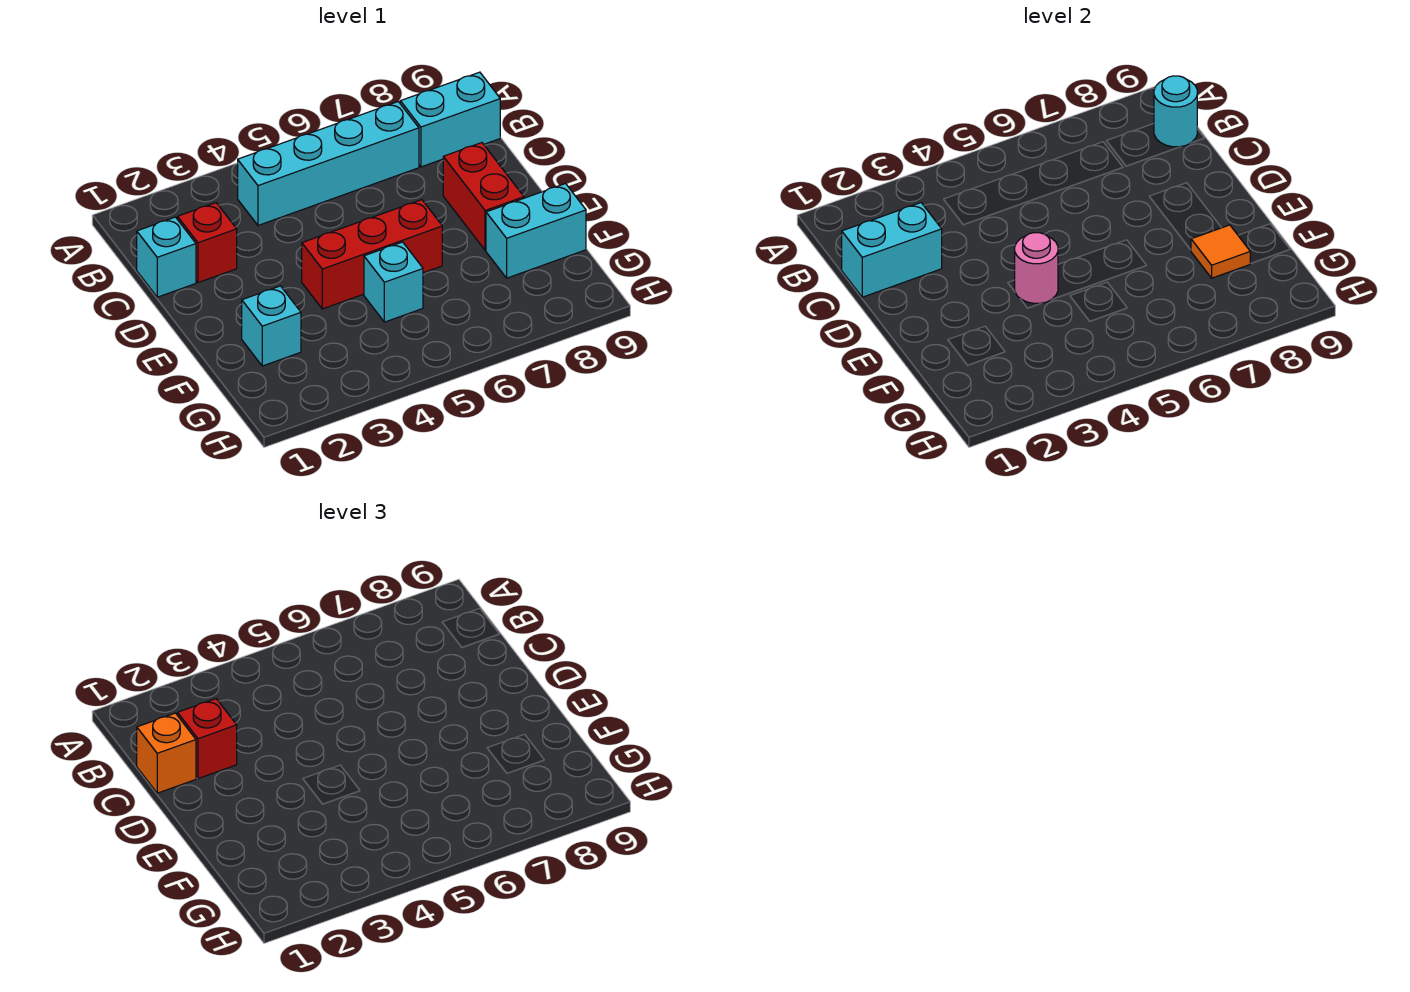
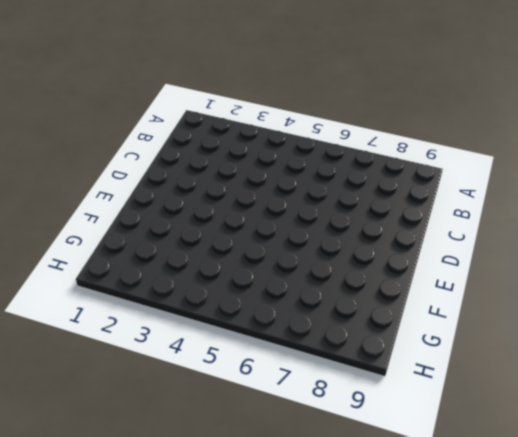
none -> cyan 1x4 brick [238,102,419,225]
none -> cyan 1x2 brick [400,72,500,167]
none -> cyan 1x1 brick [137,217,196,297]

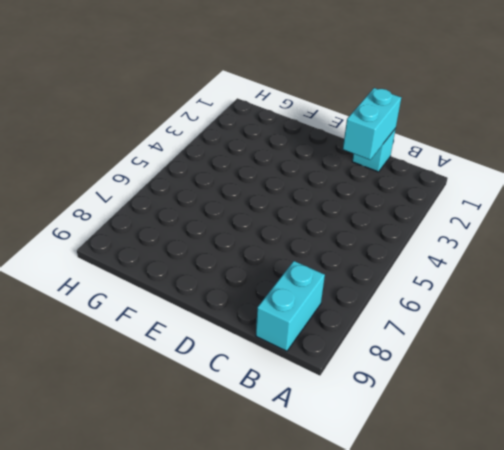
none -> cyan 1x4 brick [238,102,419,225]
none -> red 1x1 brick [178,203,237,283]
none -> red 1x2 brick [443,143,524,250]

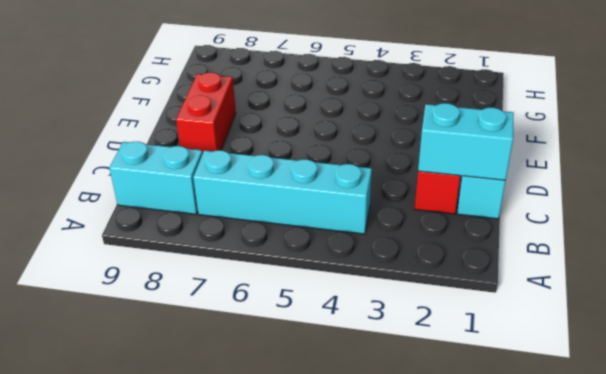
none -> red 1x3 brick [302,200,442,309]
none -> cyan 1x1 brick [242,286,301,366]
none -> cyan 1x1 brick [364,242,423,322]

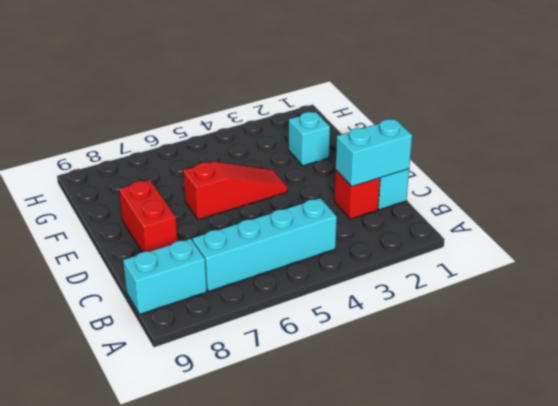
red 1x3 slope [183,161,287,220] -> red 1x3 brick [302,200,442,309]
none -> cyan 1x1 brick [364,242,423,322]
none -> cyan 1x2 brick [486,184,586,278]
none -> cyan 1x1 round brick [1154,76,1197,147]

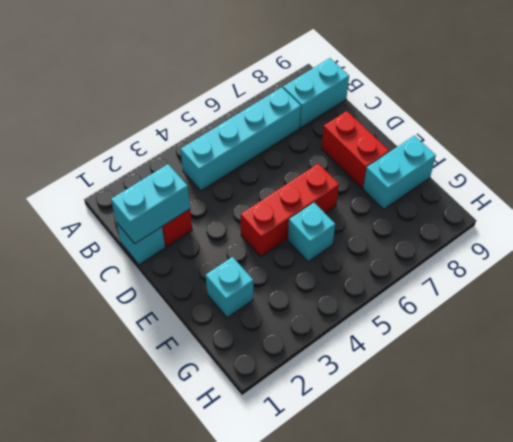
none -> cyan 1x1 round brick [1154,76,1197,147]
none -> pink 1x1 round brick [1015,233,1058,303]
none -> orange 1x1 tile [1191,225,1251,278]

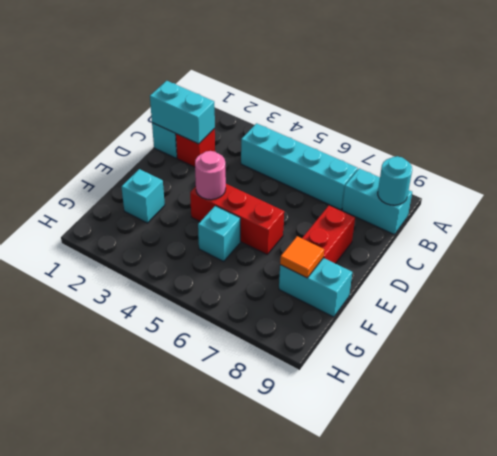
none -> orange 1x1 brick [137,713,196,793]
none -> red 1x1 brick [178,699,237,779]

